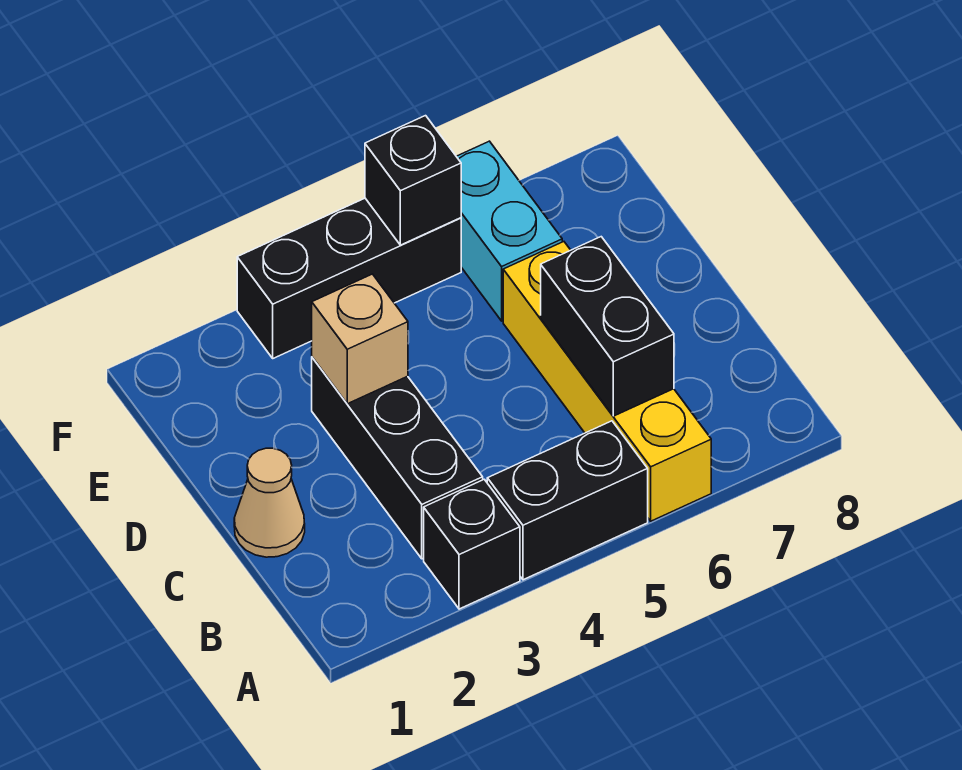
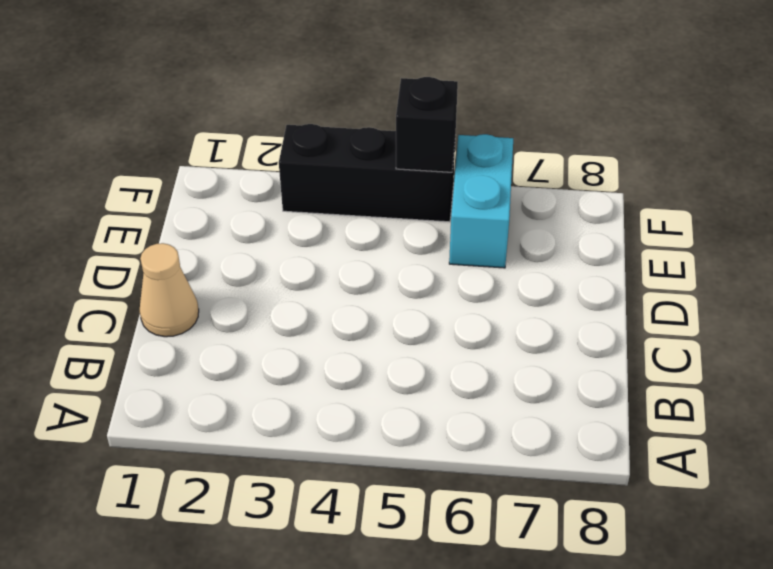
none -> black 1x1 brick [424,479,520,609]
none -> black 1x2 brick [487,421,648,580]

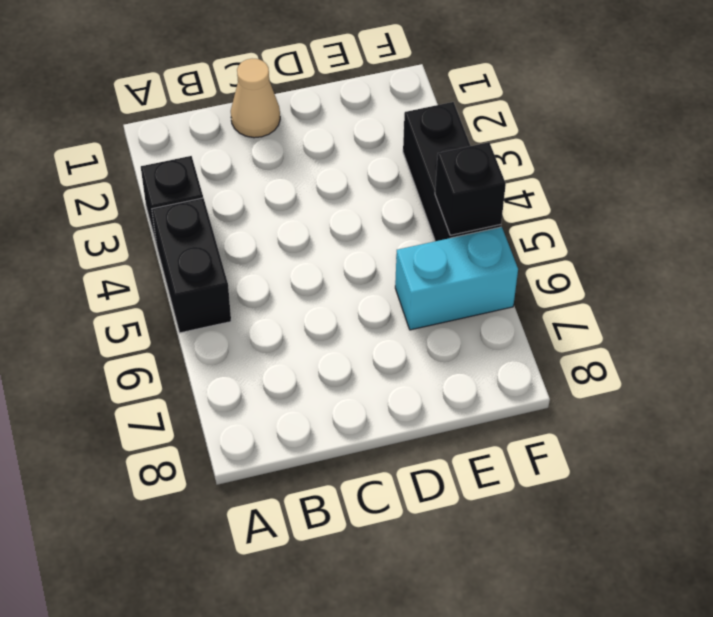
none -> yellow 1x4 brick [503,242,711,521]
none -> black 1x3 brick [312,357,483,559]

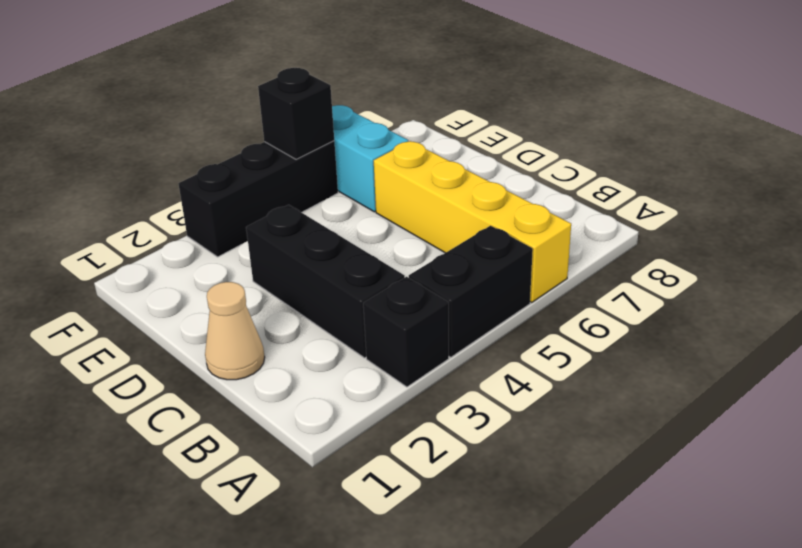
none -> black 1x2 brick [541,237,674,416]
none -> tan 1x1 brick [312,274,408,404]

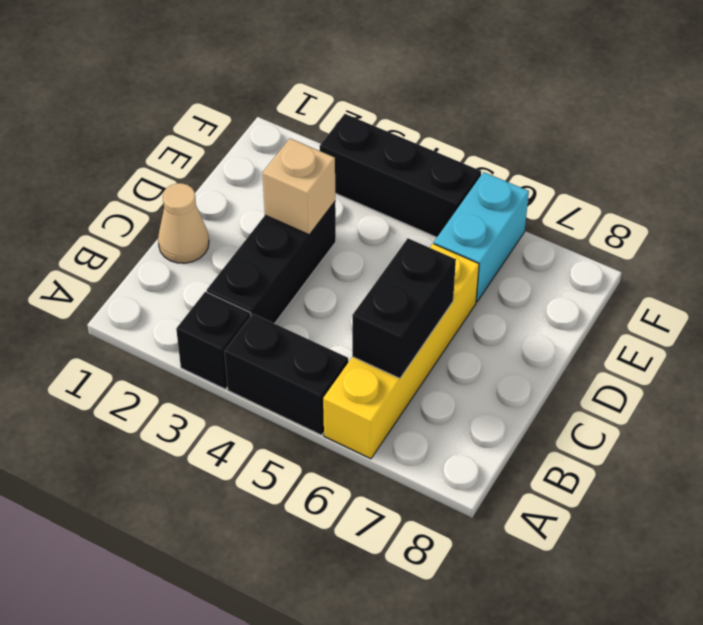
none -> black 1x1 brick [365,116,461,245]

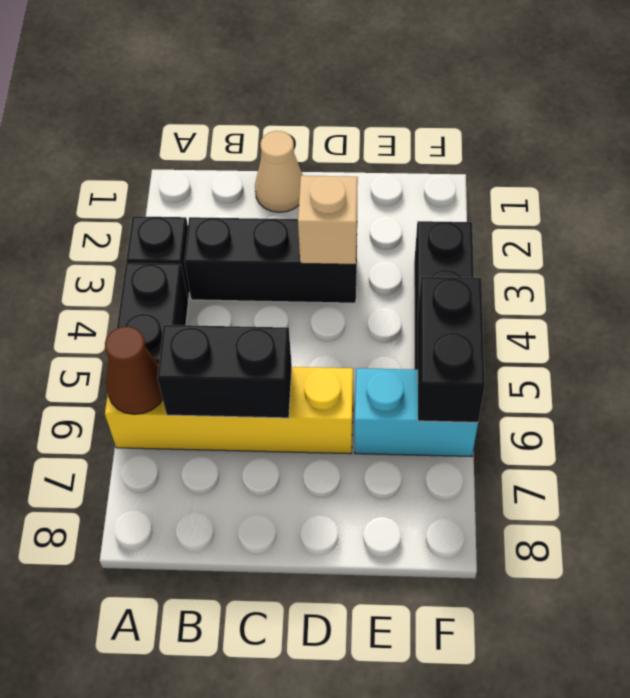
brown 1x1 cone [105,327,163,414] -> none
black 1x2 brick [418,277,485,422] -> black 1x1 brick [365,116,461,245]

